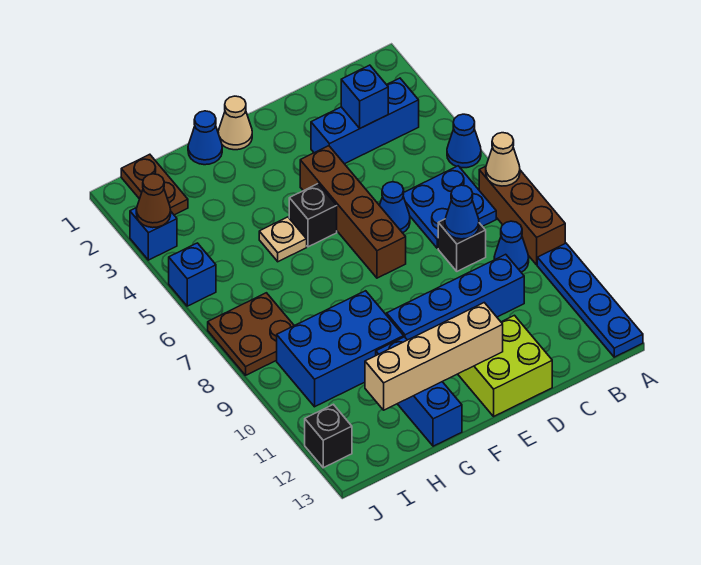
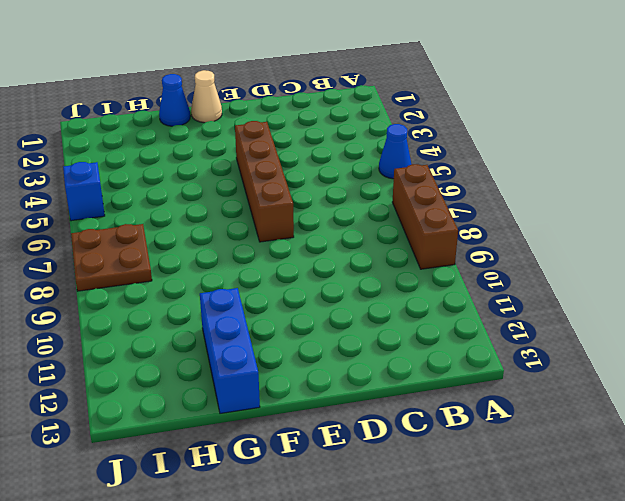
none -> blue 1x4 plate [537,243,643,357]
none -> blue 1x3 brick [311,78,419,164]
none -> blue 2x2 plate [403,166,496,248]

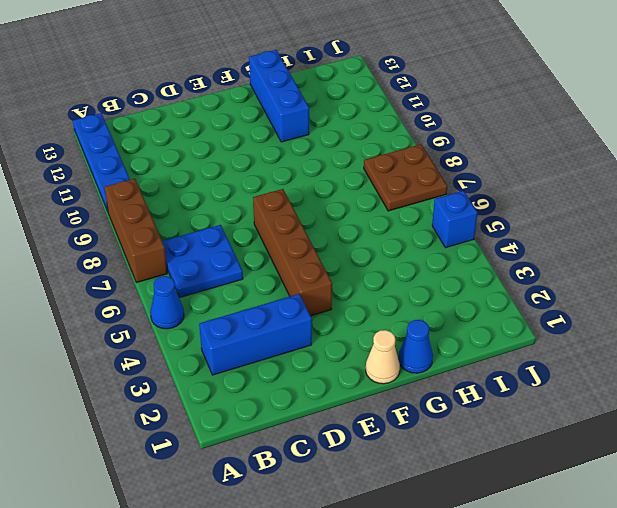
none -> blue 1x1 cone [494,221,529,272]
none -> black 1x1 brick [438,219,486,271]
none -> blue 1x4 brick [387,254,524,340]

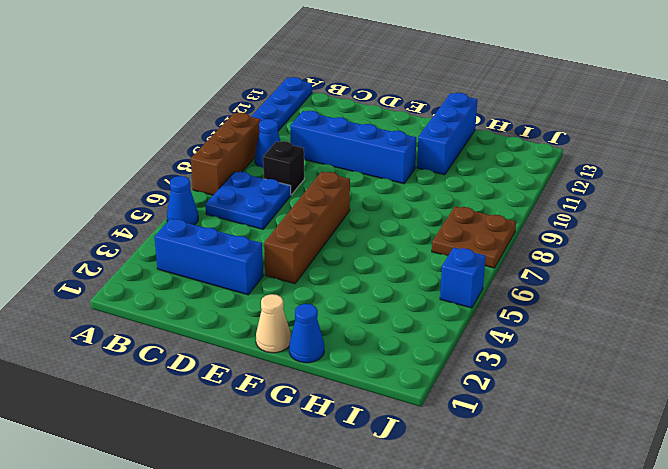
none -> blue 1x1 cone [379,182,410,233]
none -> lime 2x2 brick [458,315,552,416]
none -> black 1x1 brick [289,184,337,247]

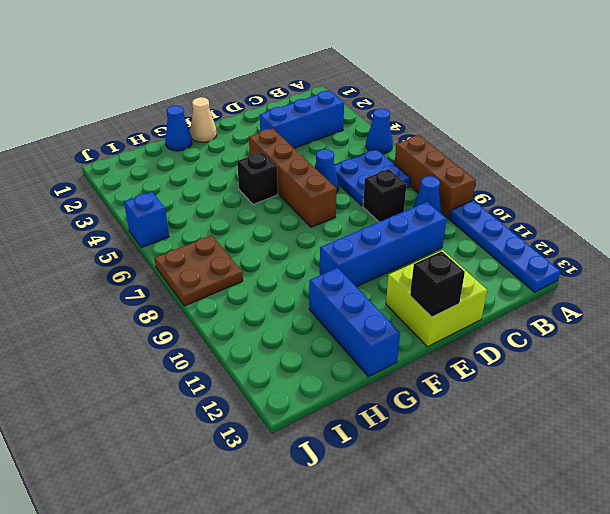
black 1x1 brick [410,251,465,317] -> black 1x1 brick moved to [305,404,352,468]
none -> tan 1x1 plate [259,217,307,262]
none -> blue 2x3 brick [277,291,404,407]
none -> brown 1x2 plate [121,154,188,215]

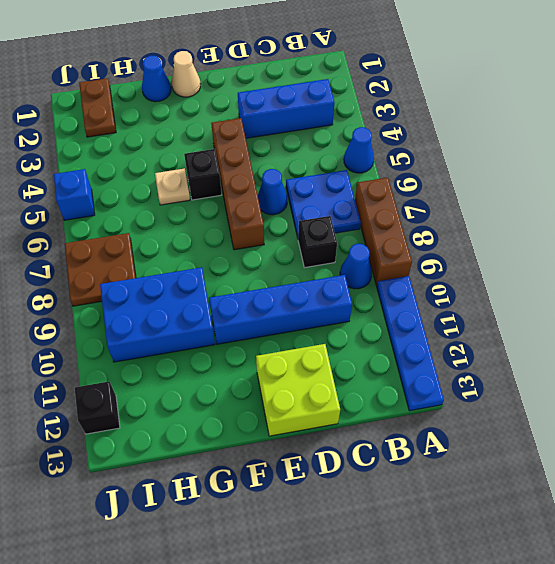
none -> blue 1x3 brick [376,337,462,446]
none -> blue 1x1 brick [130,208,177,260]
none -> tan 1x1 cone [486,133,520,186]

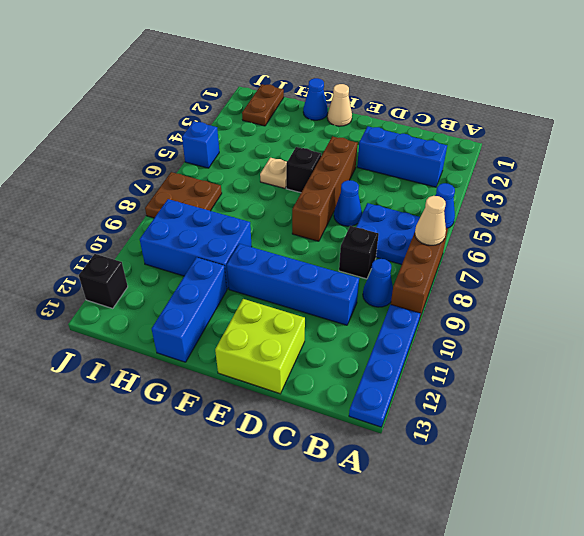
none -> blue 1x1 brick [130,208,177,260]
none -> blue 1x1 brick [341,65,388,128]
none -> blue 1x1 cone [445,185,479,239]

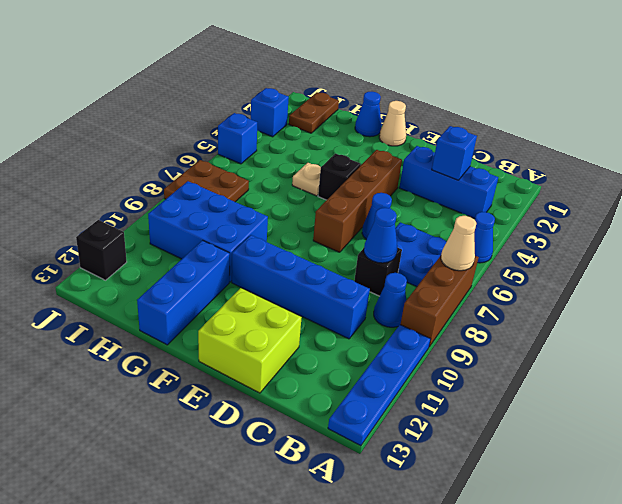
none -> tan 1x4 brick [365,303,503,410]
none -> brown 1x1 cone [136,174,171,228]

